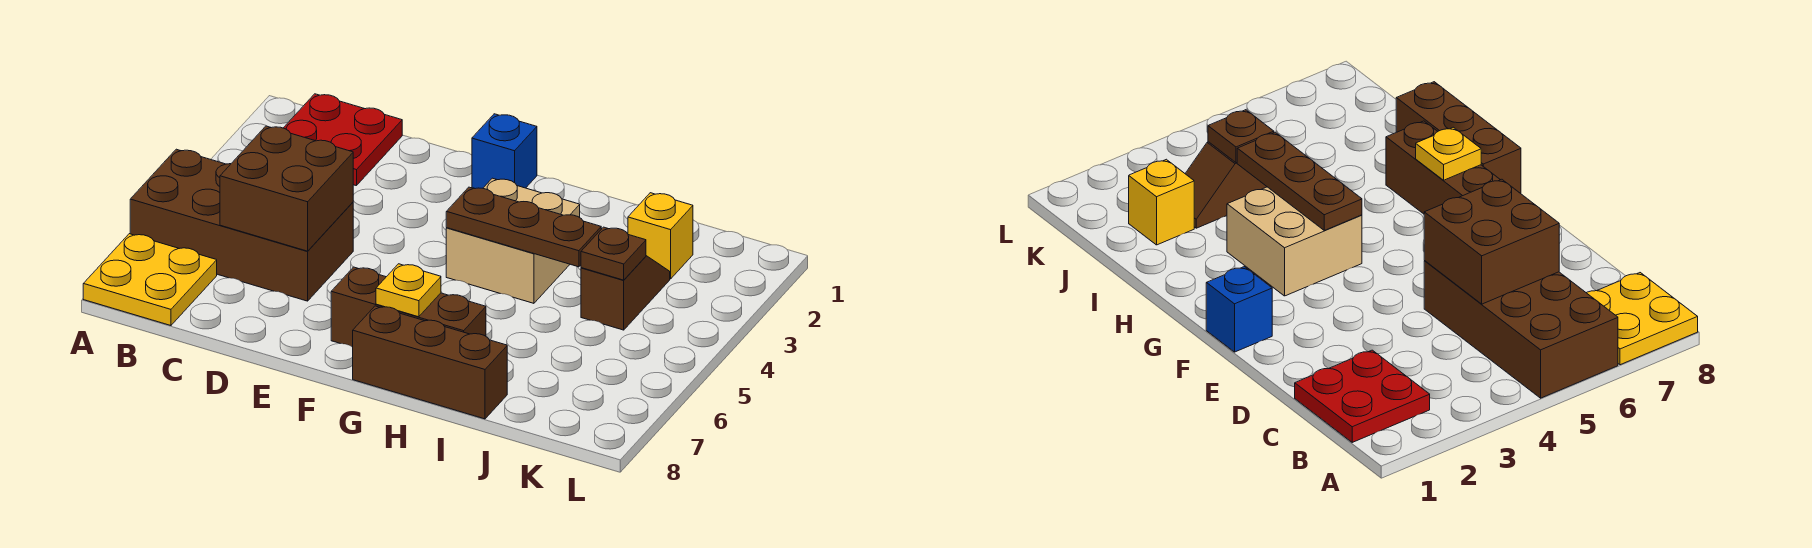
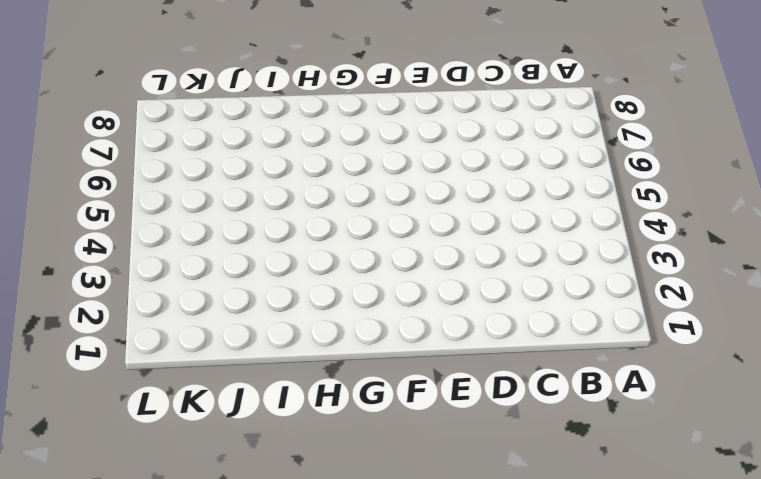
none -> brown 2x4 brick [130,149,353,301]
none -> yellow 2x2 plate [83,234,217,326]
none -> red 2x2 plate [284,94,402,186]

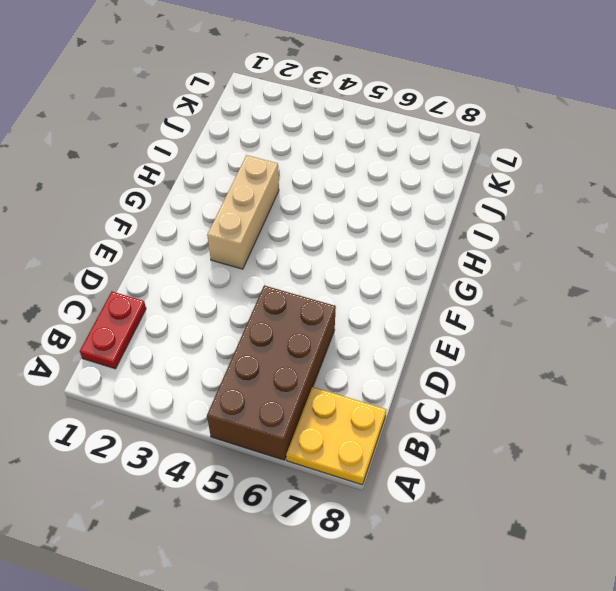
red 1x2 plate [80,292,146,369] -> red 2x2 plate [284,94,402,186]
tan 1x3 brick [207,155,279,269] -> tan 2x2 brick [446,178,580,303]
none -> blue 1x1 brick [472,114,537,189]
none -> brown 1x3 brick [331,267,486,347]
none -> brown 1x3 brick [353,306,507,419]

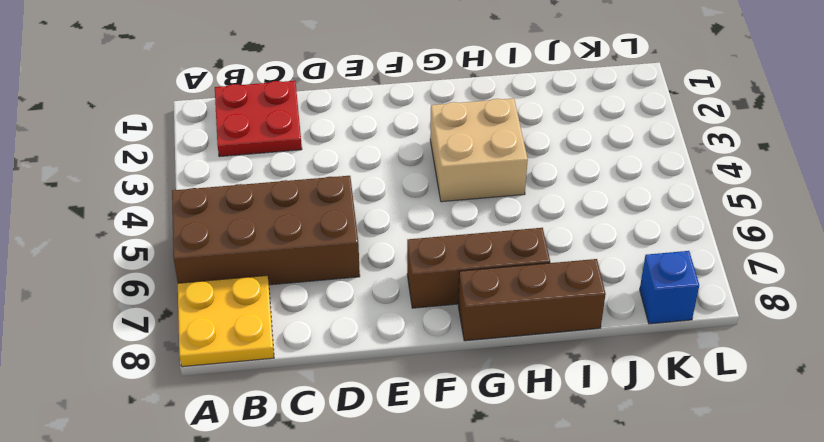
blue 1x1 brick [640,251,699,324] -> blue 1x1 brick moved to [472,114,537,189]
none -> yellow 1x1 brick [628,193,693,279]
none -> brown 1x2 slope [581,256,670,330]
none -> brown 2x2 brick [220,126,353,251]

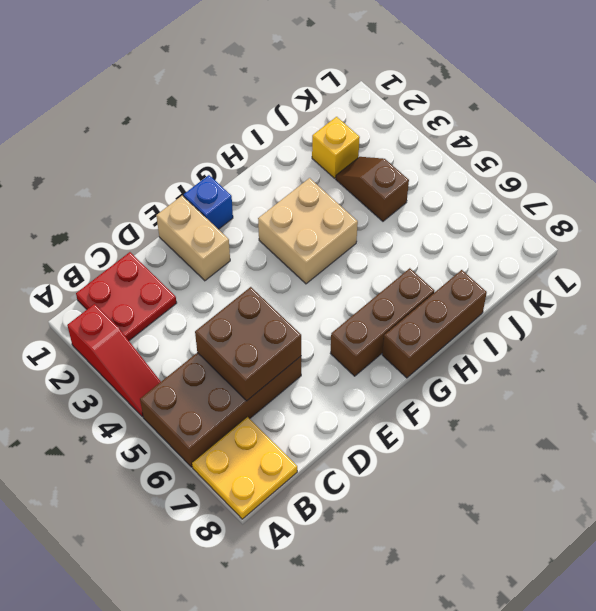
red 1x3 slope [67,304,161,417] -> none
tan 1x2 brick [156,196,230,281] -> none
none -> brown 1x3 plate [446,187,601,267]
none -> yellow 1x1 plate [376,264,441,317]
none -> brown 1x1 plate [581,227,646,280]

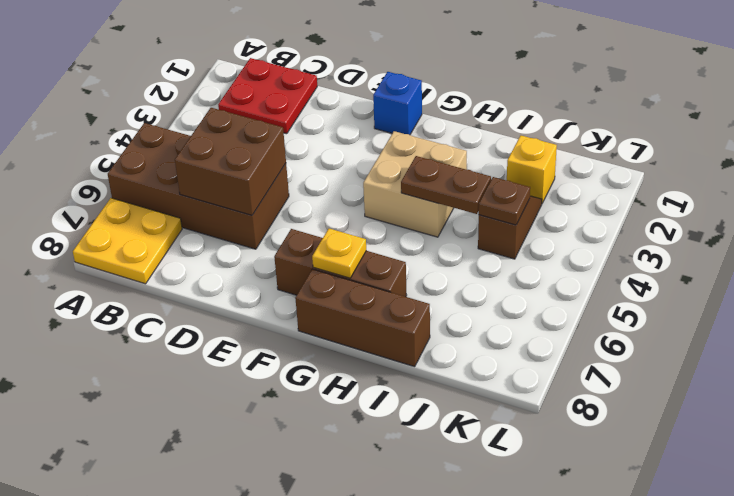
brown 1x2 plate [401,156,491,214] -> brown 1x3 plate [446,187,601,267]

